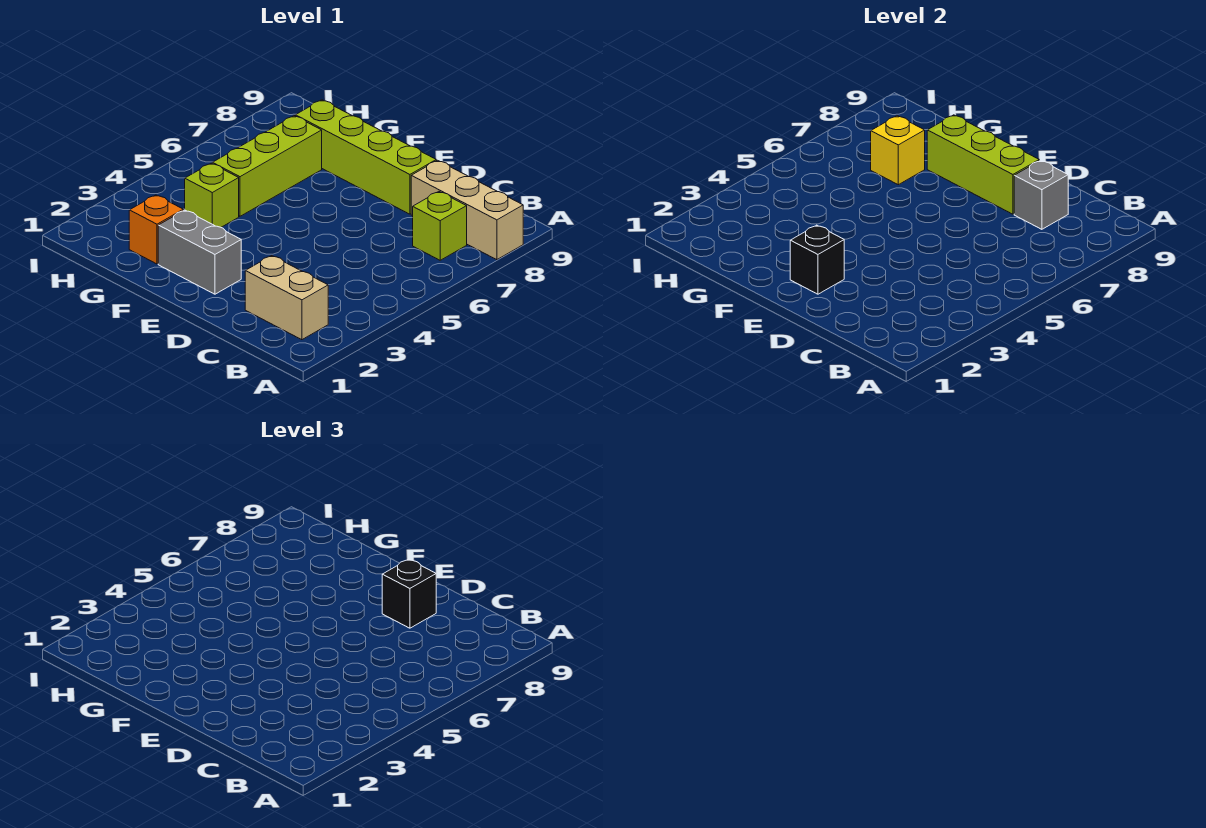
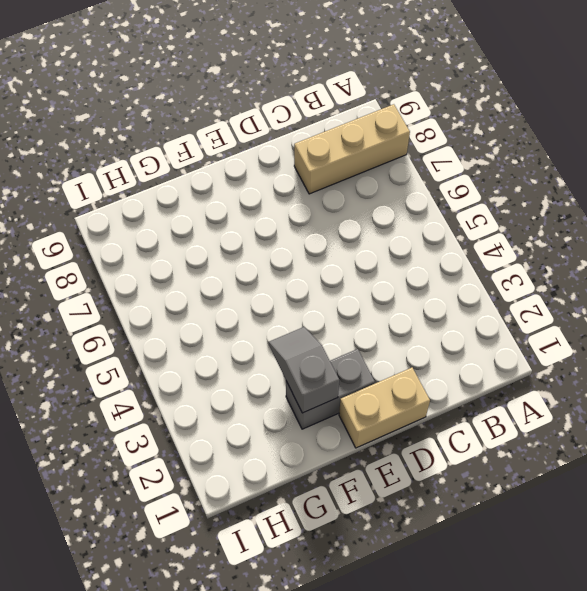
tan 1x2 brick [339,368,430,448] -> tan 1x2 brick moved to [245,256,328,340]
grey 1x2 slope [269,327,339,413] -> none
none -> lime 1x1 brick [413,192,467,260]
none -> lime 1x4 brick [295,100,436,214]
none -> orange 1x1 brick [129,195,183,264]

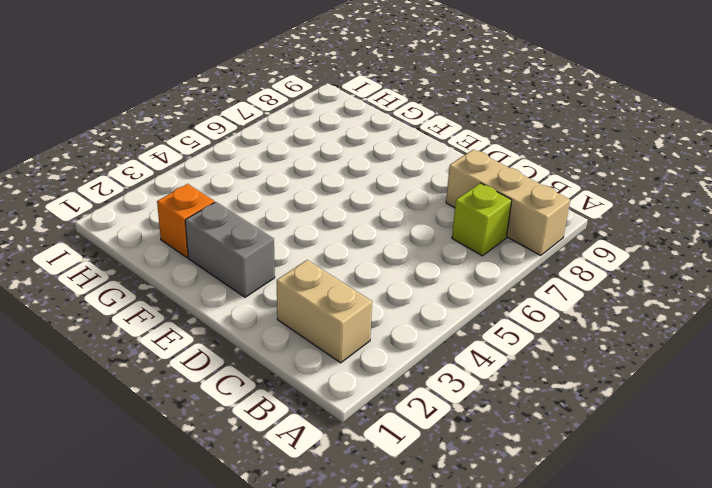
none -> lime 1x4 brick [295,100,436,214]
none -> lime 1x1 brick [185,163,239,227]
none -> lime 1x3 brick [212,116,322,216]

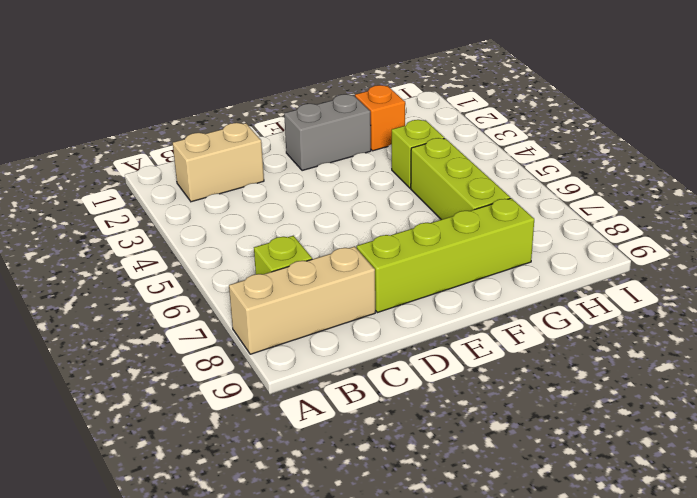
none -> grey 1x1 brick [1014,160,1068,229]
none -> lime 1x3 brick [927,115,1039,214]
none -> black 1x1 brick [790,225,844,294]

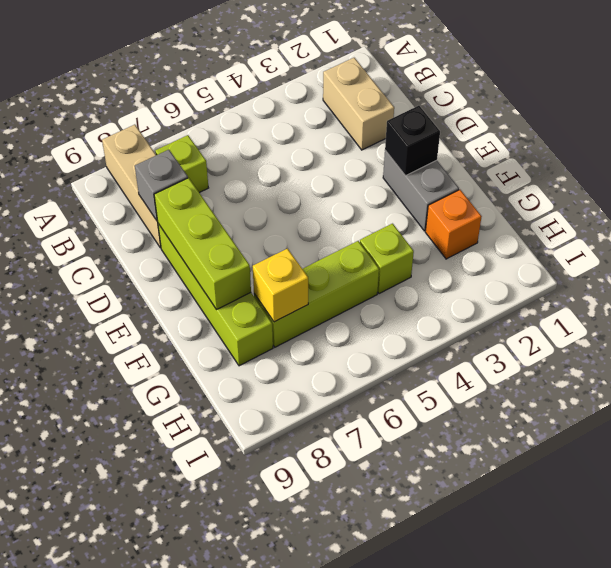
none -> black 1x1 brick [382,559,436,628]

